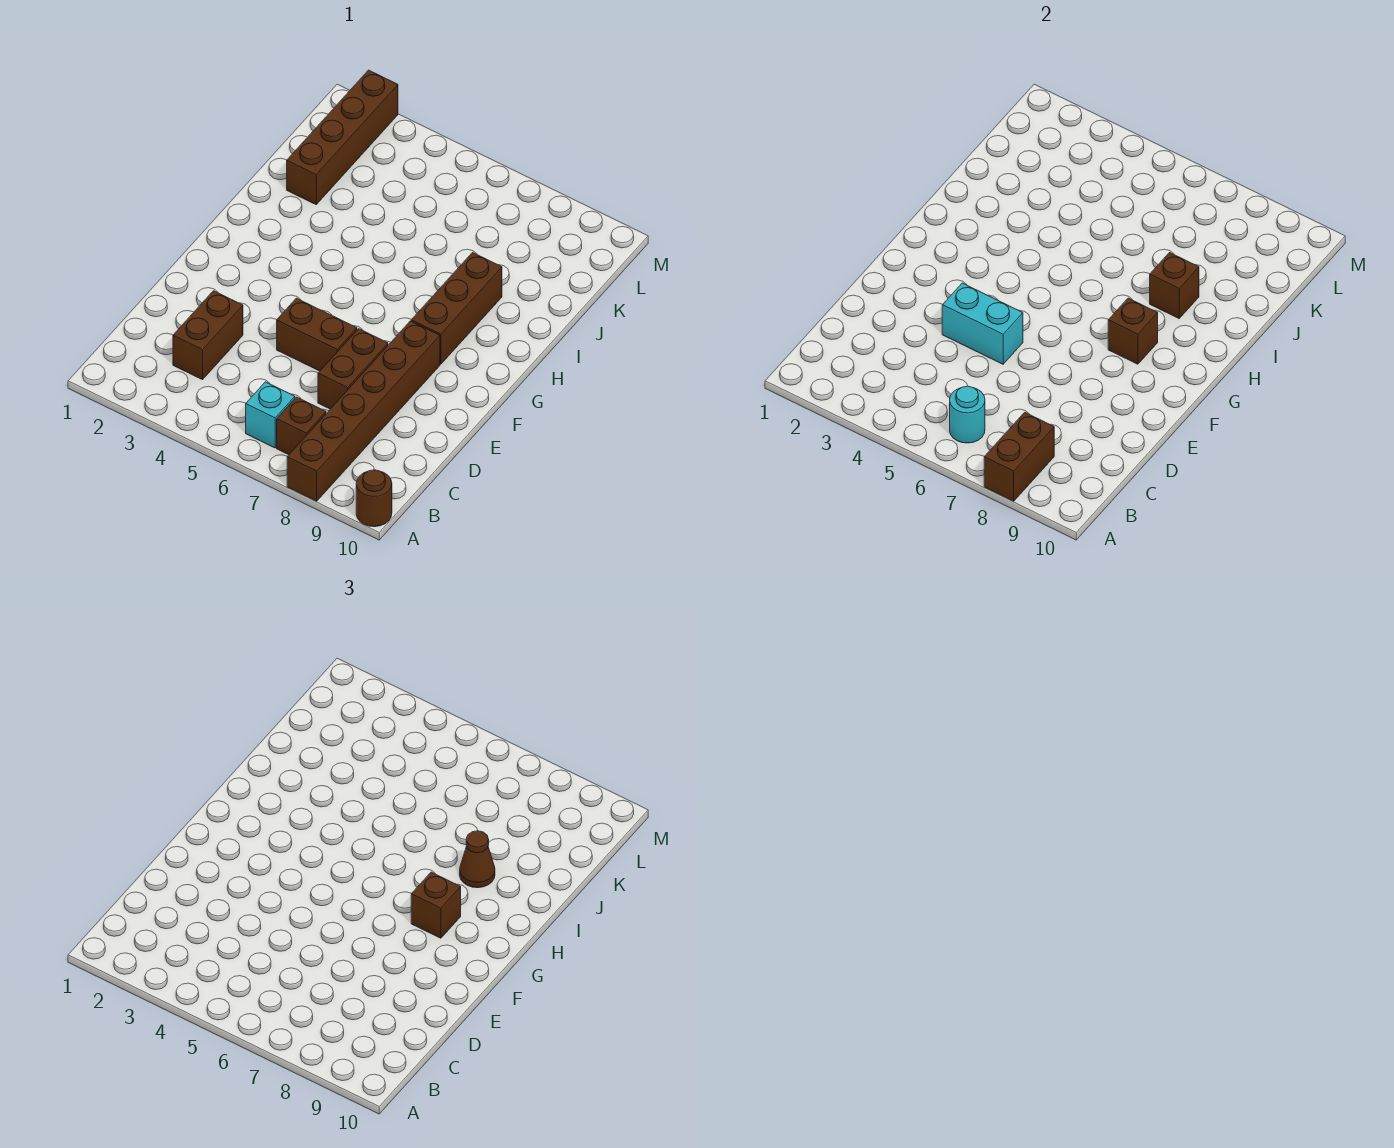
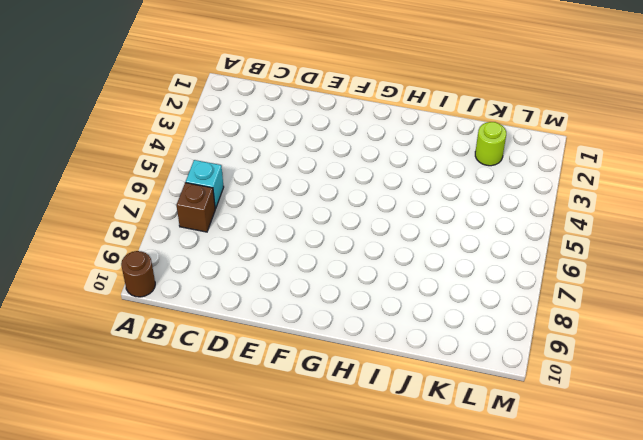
lime 1x1 round brick [475,122,506,166] -> brown 1x4 brick [287,70,398,204]
none -> brown 1x6 brick [287,321,440,501]
none -> brown 1x2 brick [173,291,243,380]
none -> brown 1x2 brick [318,329,388,409]

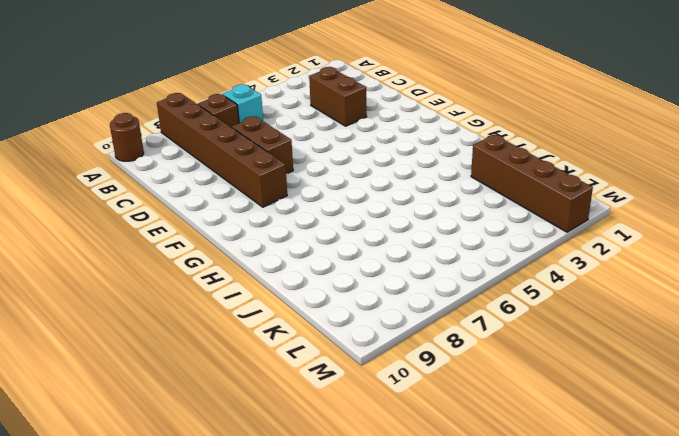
none -> brown 1x2 brick [277,298,357,371]
none -> brown 1x3 brick [411,253,502,364]
none -> brown 1x2 brick [984,412,1054,501]

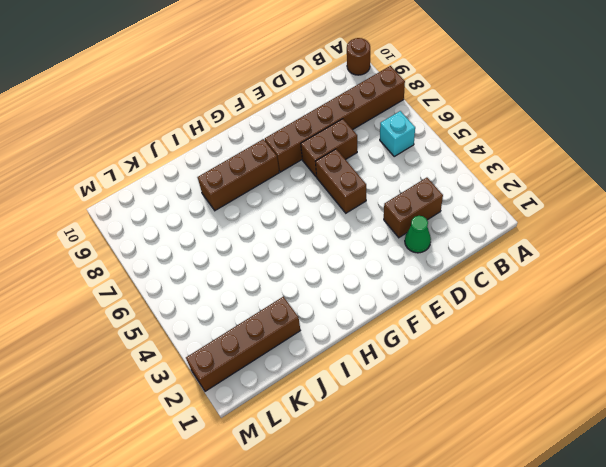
green 1x1 cone [405,216,431,253] -> none
none -> brown 1x1 brick [277,397,326,455]
none -> brown 1x2 brick [984,412,1054,501]
none -> cyan 1x1 round brick [950,386,985,443]

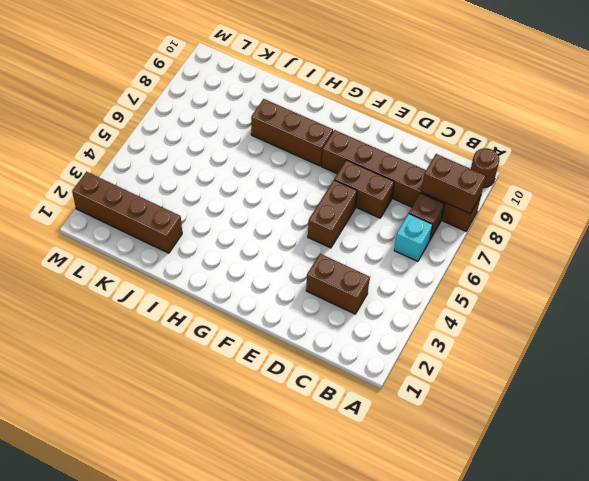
none -> cyan 1x1 round brick [950,386,985,443]
none -> cyan 1x2 brick [942,283,1023,364]
none -> brown 1x1 brick [1108,298,1158,364]

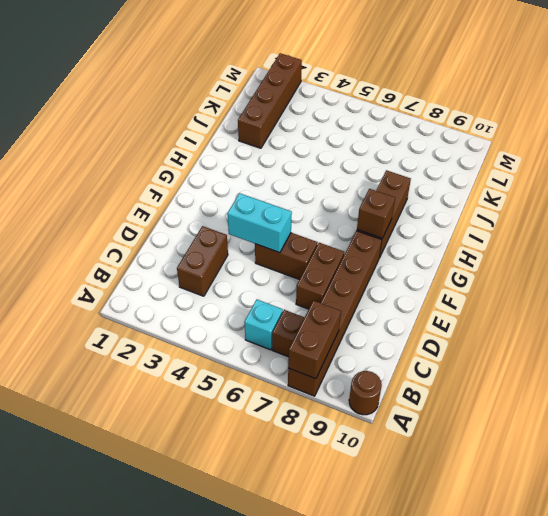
none -> cyan 1x1 round brick [950,386,985,443]
none -> brown 1x1 brick [1150,253,1199,318]
none -> brown 1x1 brick [411,872,461,938]

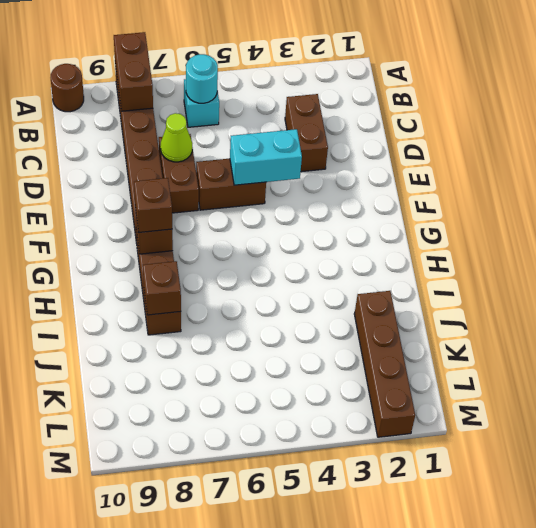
lime 1x1 cone [160,113,192,162] -> none
none -> brown 1x1 brick [277,397,326,455]
none -> brown 1x1 cone [460,831,495,888]

